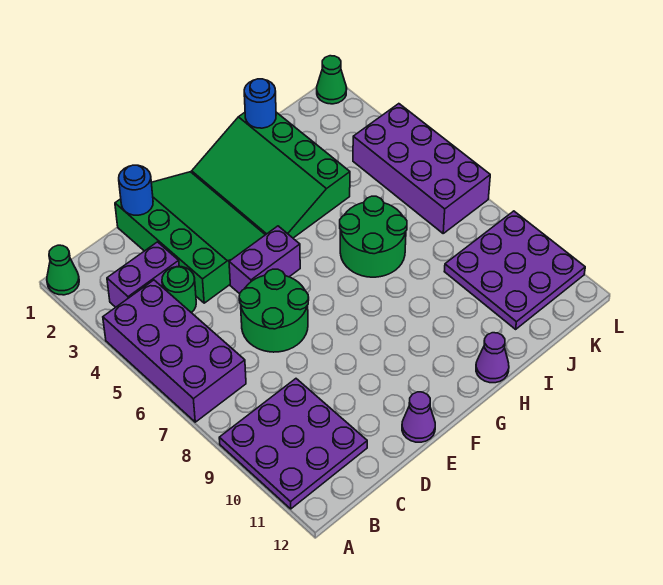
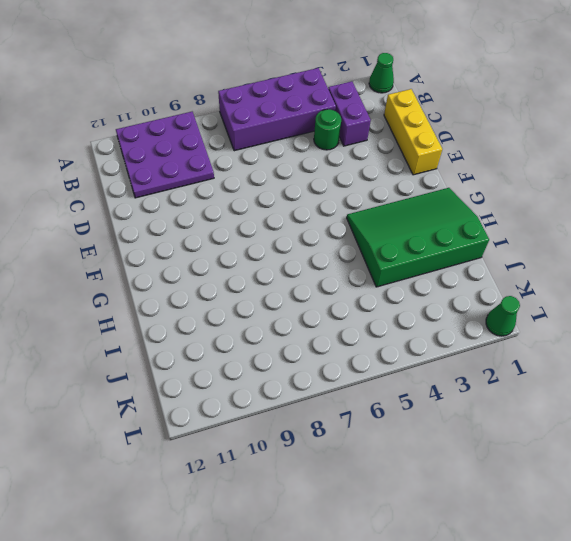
yellow 1x3 brick [384,89,442,175] -> green 3x4 slope [115,172,265,303]
none -> green 2x2 round brick [239,269,309,352]
none -> purple 1x2 brick [229,226,300,294]
none -> purple 1x1 cone [402,392,435,442]

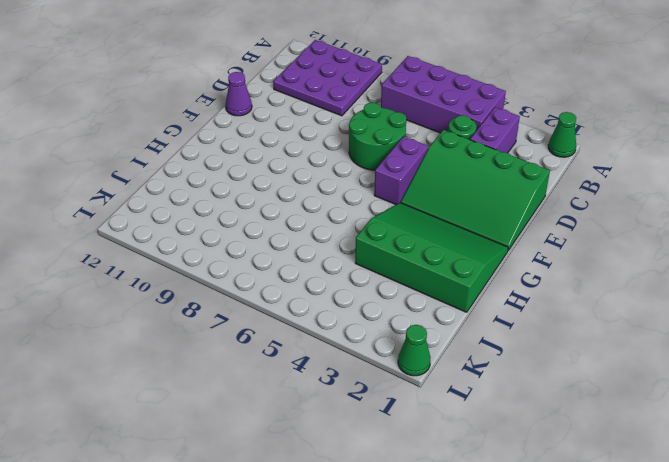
none -> green 2x2 round brick [340,196,407,277]
none -> purple 1x1 cone [476,333,509,383]
none -> purple 3x3 plate [444,211,585,329]

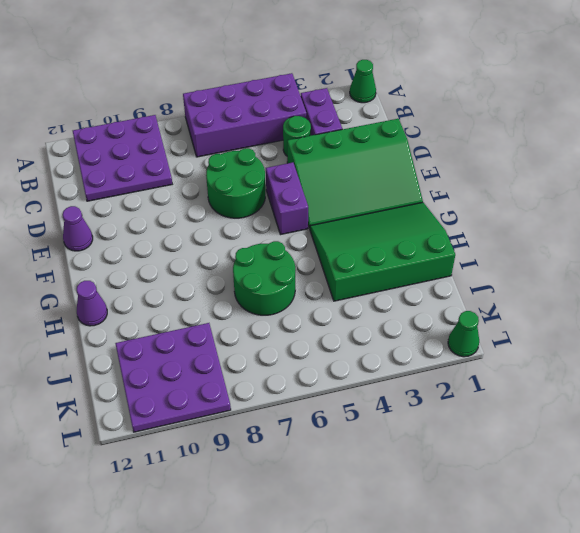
none -> purple 2x4 brick [353,104,490,233]
none -> blue 1x1 round brick [119,165,153,215]
none -> blue 1x1 round brick [244,79,276,128]

